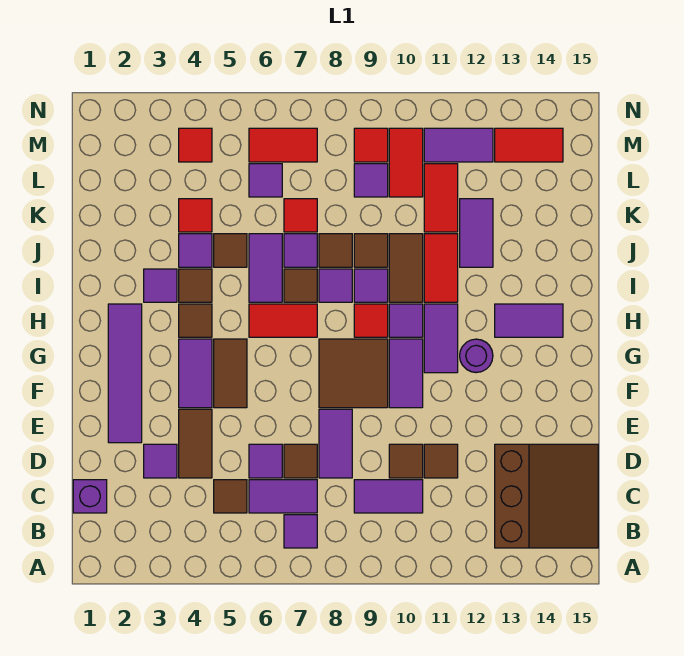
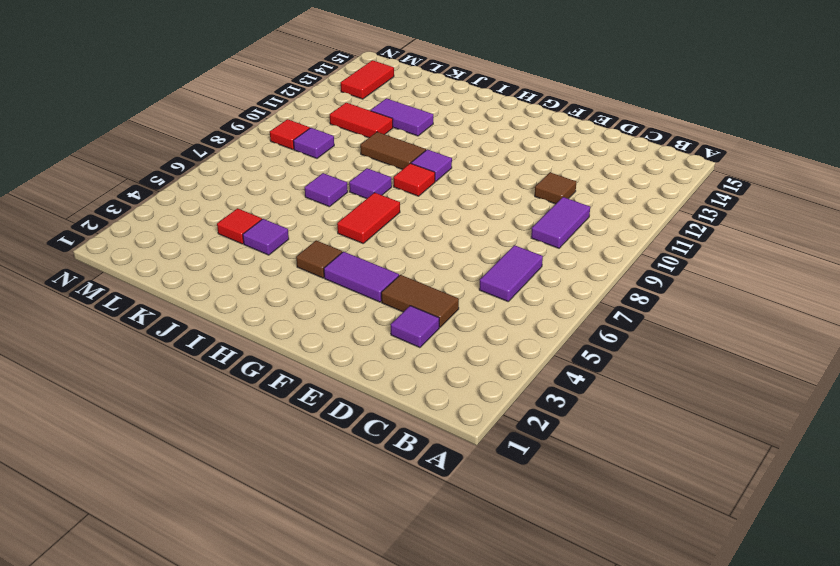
none -> purple 1x1 tile [284,515,317,548]
none -> brown 3x3 slope [495,444,598,548]
none -> purple 1x1 brick [73,480,107,513]
none -> brown 1x1 tile [214,480,247,513]

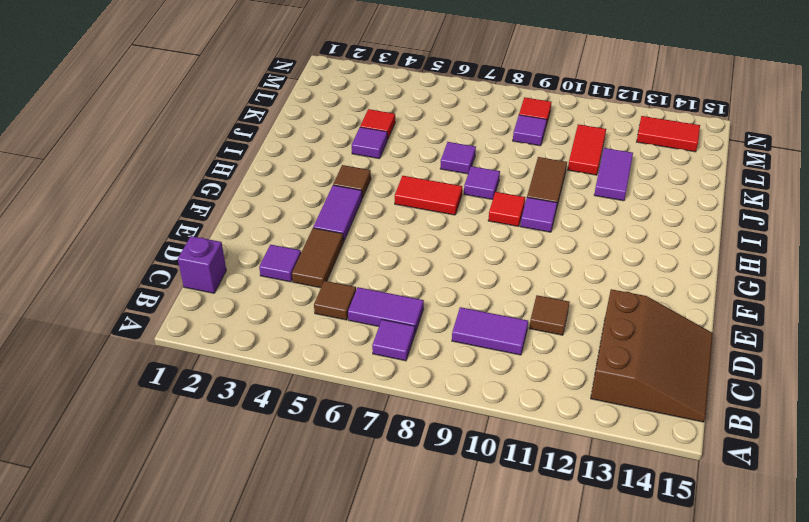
none -> purple 1x1 tile [249,444,282,478]
none -> brown 1x1 tile [284,444,317,478]
none -> purple 1x2 tile [319,409,352,478]
none -> brown 1x1 tile [389,444,423,478]

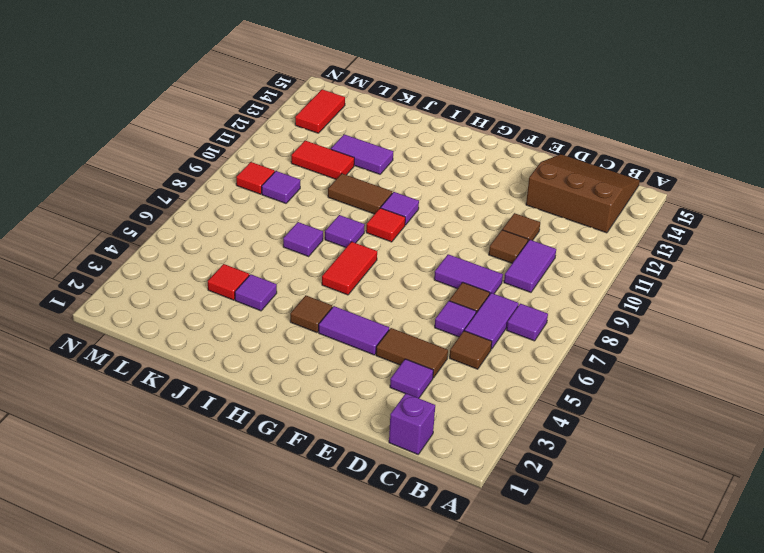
none -> purple 1x4 tile [108,304,142,443]
none -> brown 1x2 tile [214,339,247,408]
none -> brown 2x2 tile [319,339,388,408]
none -> purple 1x2 tile [389,339,423,408]

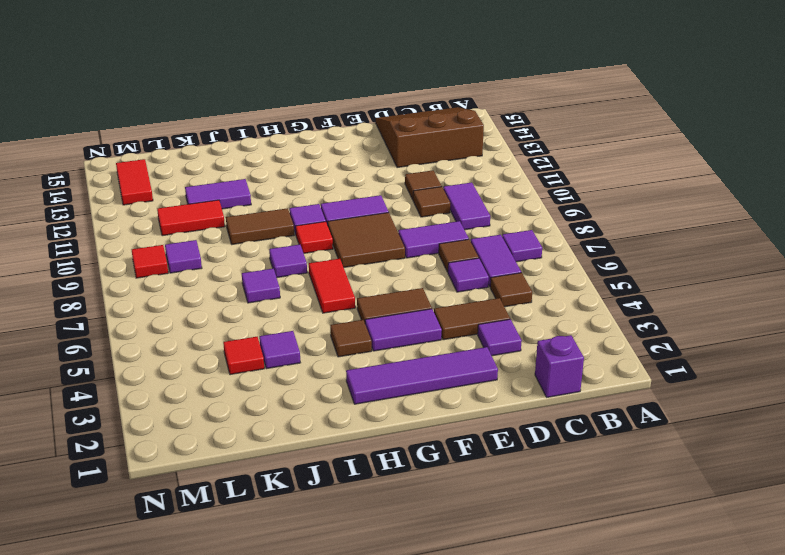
none -> purple 1x2 tile [424,304,458,373]
none -> purple 1x1 round brick [460,339,493,373]
none -> purple 1x2 tile [495,304,563,337]
none -> purple 1x1 tile [144,269,177,302]

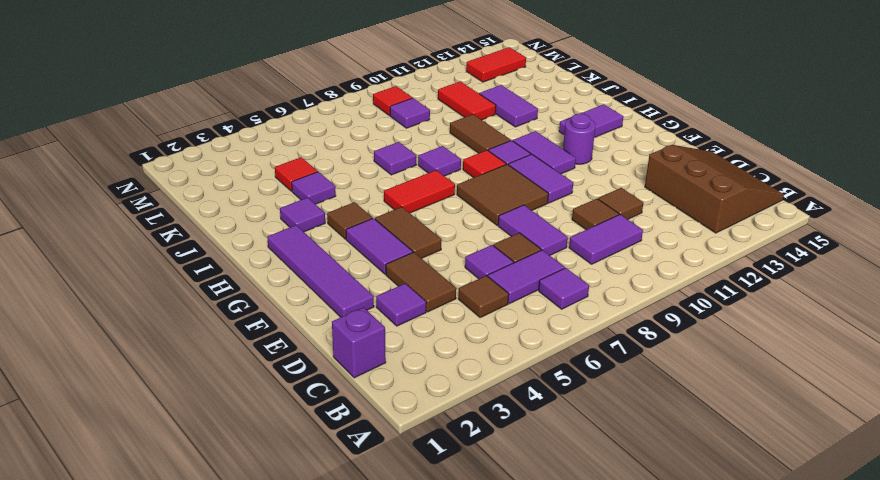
none -> brown 1x1 tile [179,269,212,302]
none -> purple 1x2 tile [249,234,282,302]
none -> brown 1x1 tile [284,269,317,302]
none -> purple 1x1 tile [354,269,388,302]

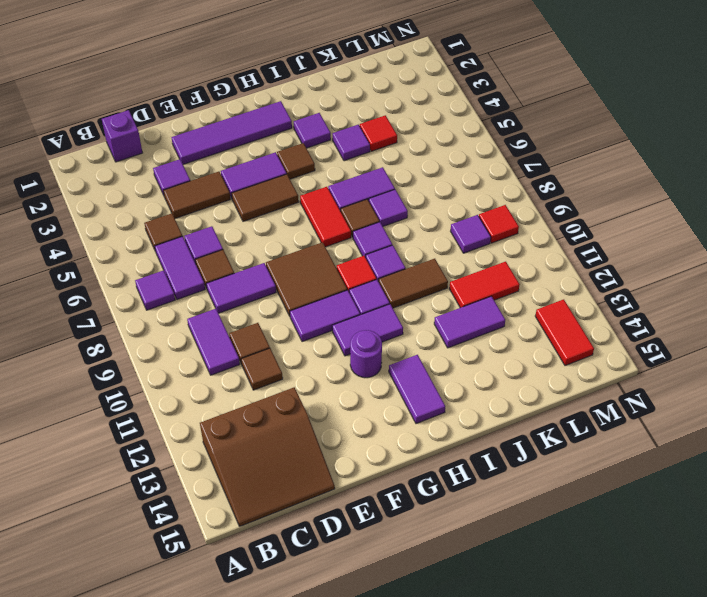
none -> brown 1x1 tile [179,269,212,302]
none -> red 1x2 tile [424,234,458,302]
none -> brown 1x1 tile [214,234,247,267]
none -> brown 1x1 tile [319,234,352,267]

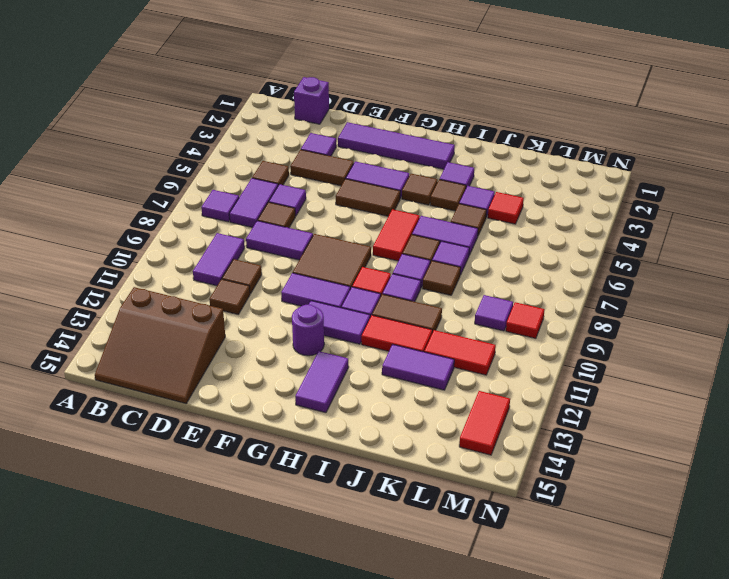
none -> brown 1x1 tile [354,234,388,267]
none -> red 1x1 tile [284,199,317,232]
none -> purple 1x1 tile [249,164,282,197]
none -> red 1x2 tile [389,128,423,197]

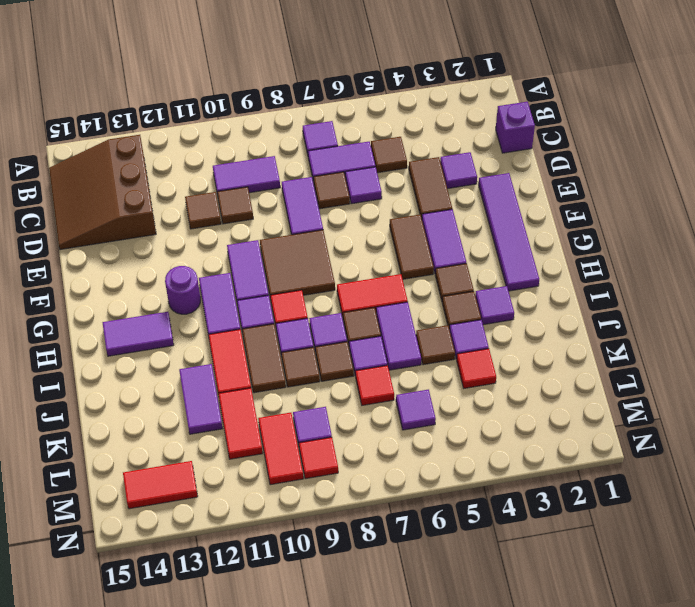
none -> red 1x1 tile [179,128,212,162]
none -> red 1x2 tile [249,128,317,162]
none -> purple 1x2 tile [424,128,493,162]

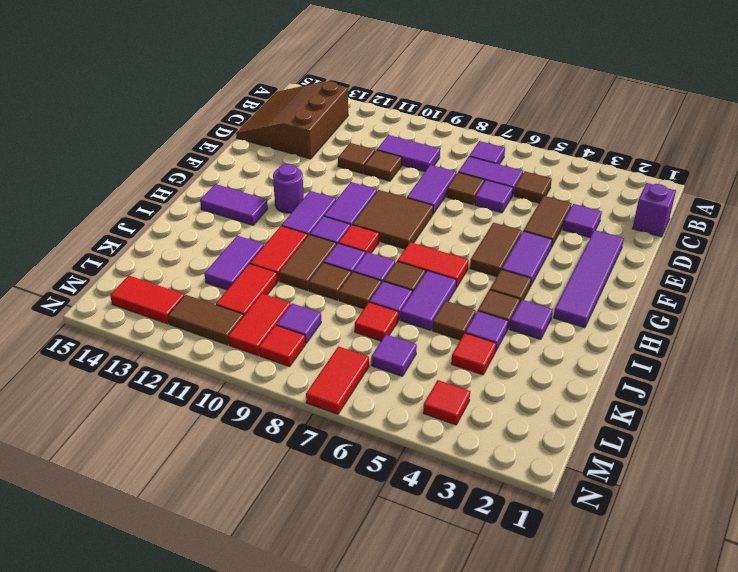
red 1x2 tile [306,346,369,414] -> red 1x2 tile turned to [249,128,317,162]
brown 1x2 tile [168,295,244,345] -> purple 1x2 tile [424,128,493,162]

